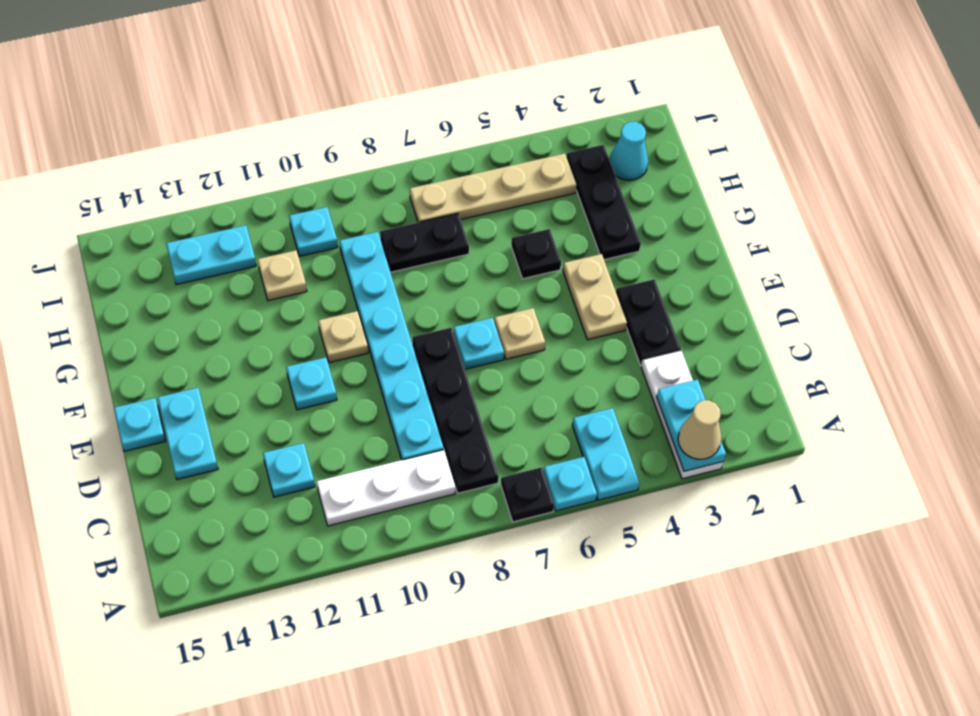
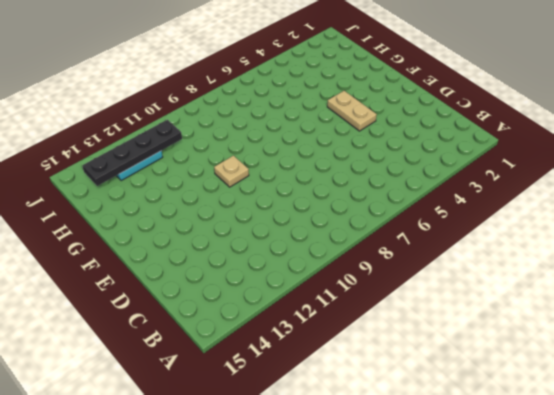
black 1x4 plate [82,120,182,186] -> black 1x4 plate turned to [412,328,499,493]
none -> white 1x3 plate [641,351,723,479]
none -> cyan 1x2 plate [572,408,639,500]
none -> cyan 1x1 plate [543,457,597,511]

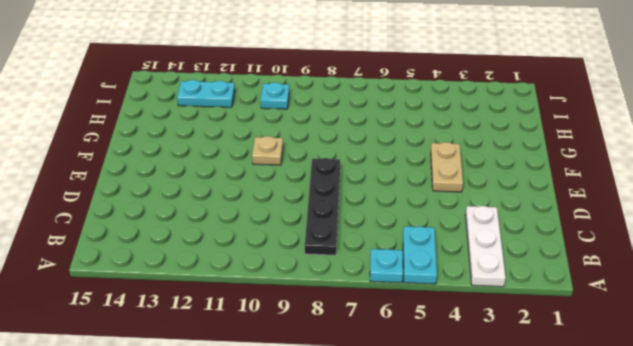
none -> black 1x1 plate [501,467,554,522]
none -> white 1x3 plate [317,450,456,526]
none -> cyan 1x6 plate [340,232,444,460]

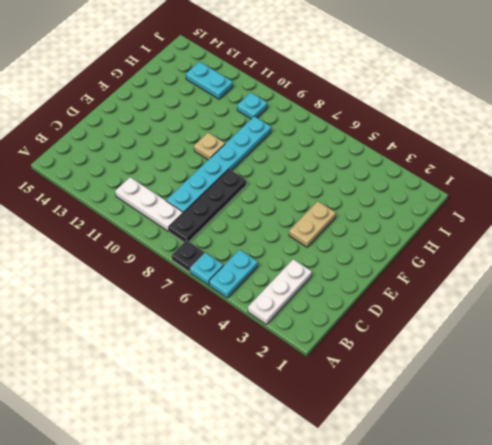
none -> cyan 1x1 plate [263,443,315,497]
none -> black 1x2 plate [616,279,681,366]
none -> cyan 1x2 plate [158,388,218,479]

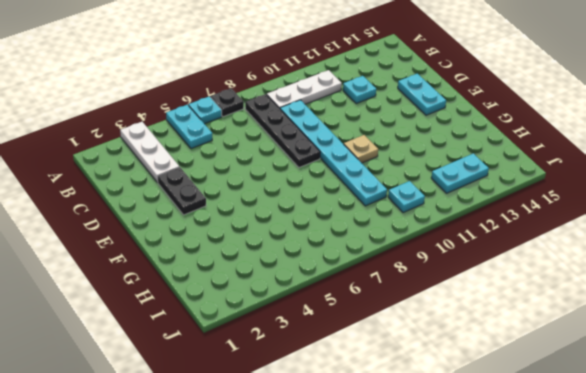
none -> tan 1x2 plate [563,254,627,340]
none -> tan 1x1 plate [494,308,545,359]
none -> cyan 1x1 plate [454,318,504,369]

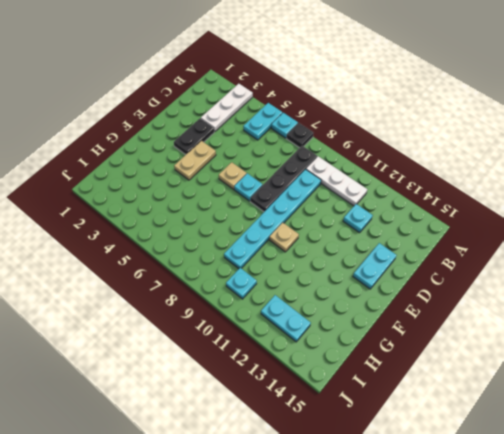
none -> cyan 1x1 plate [286,357,337,410]
none -> cyan 1x1 plate [114,398,165,451]
none -> black 1x3 plate [566,145,641,260]

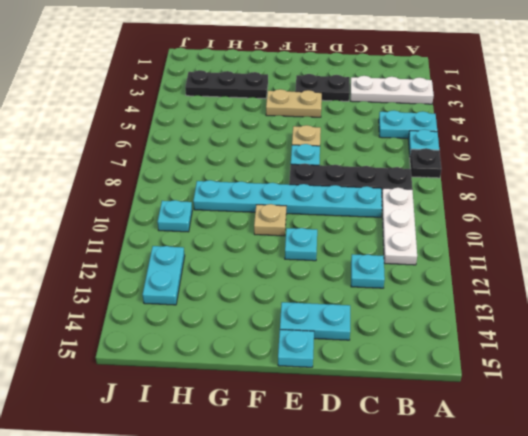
none -> black 1x1 plate [511,229,561,279]
none -> black 1x2 plate [380,213,469,272]
none -> tan 1x1 plate [258,250,307,301]

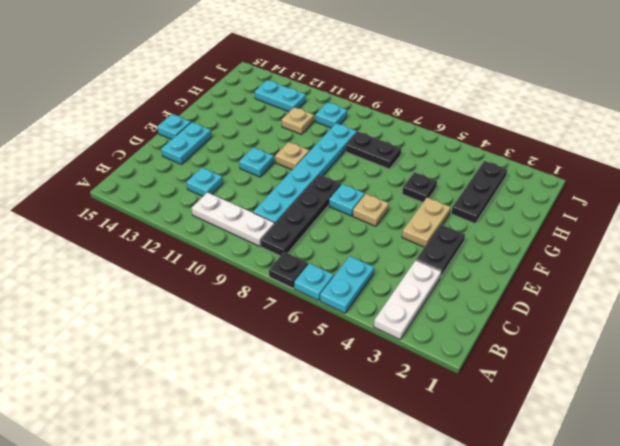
none -> cyan 1x1 cone [610,122,648,180]
none -> tan 1x4 plate [410,153,576,222]
none -> cyan 1x2 plate [657,379,726,471]

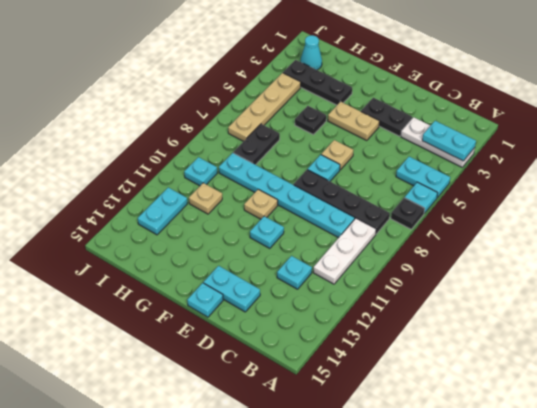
none -> tan 1x1 cone [678,400,722,459]

